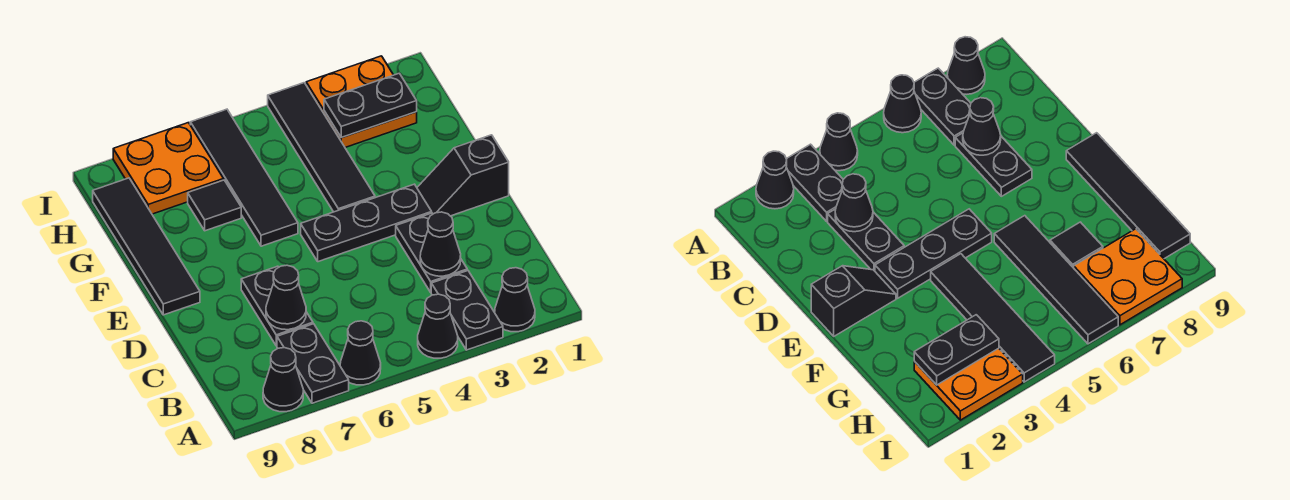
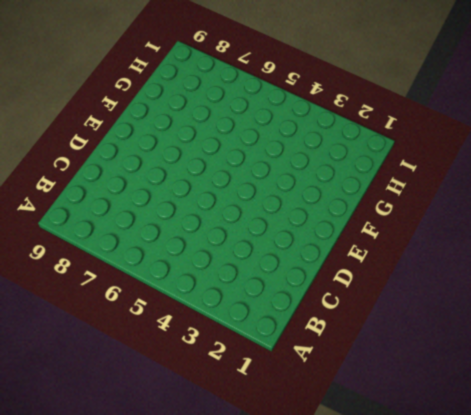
none -> black 1x1 cone [495,268,535,332]
none -> black 1x2 plate [431,271,503,350]
none -> black 1x1 cone [418,294,458,358]

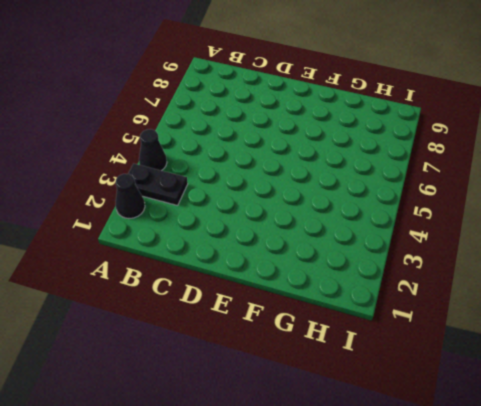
none -> black 1x1 cone [340,321,381,385]
none -> black 1x2 plate [277,324,349,403]
none -> black 1x1 cone [263,348,303,412]

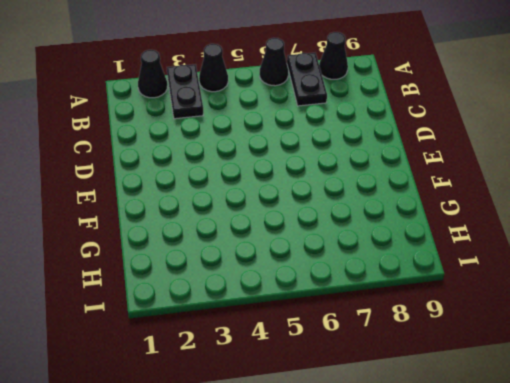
none -> black 1x2 plate [396,213,467,292]
none -> black 1x2 plate [241,266,313,346]
none -> black 1x2 slope [417,135,509,216]

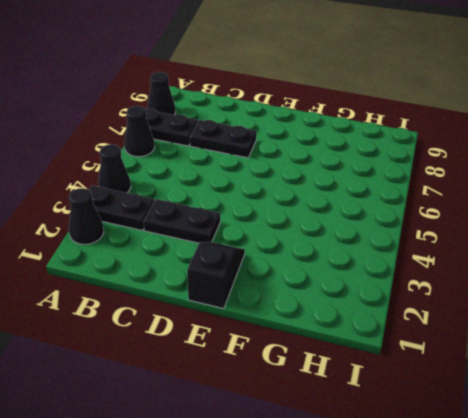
none -> black 1x3 plate [301,184,432,262]
none -> black 1x4 tile [93,178,200,315]
none -> black 1x4 tile [268,83,375,212]

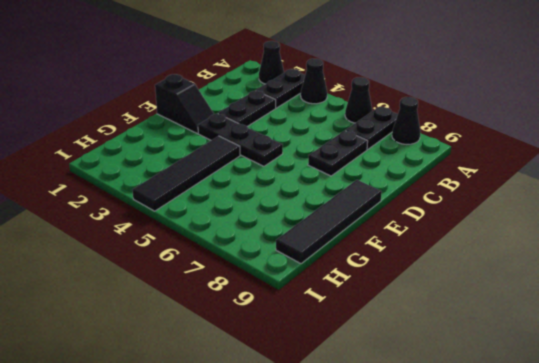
none -> black 1x4 tile [190,109,298,246]
none -> black 1x1 tile [188,180,241,231]
none -> orange 2x2 plate [306,56,417,147]

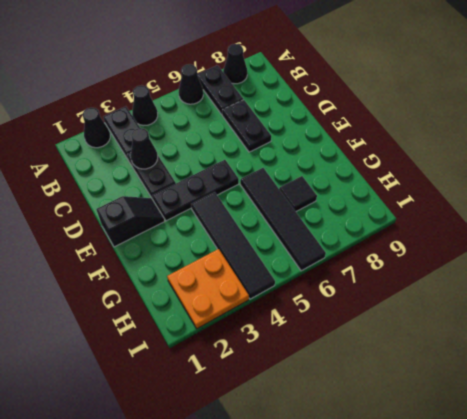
none -> black 1x4 tile [93,178,200,315]
none -> orange 2x2 plate [113,123,224,214]
none -> black 1x1 cone [266,265,306,330]

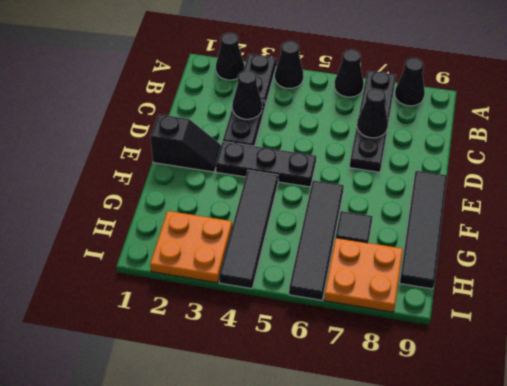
none -> black 1x2 plate [324,73,417,137]

